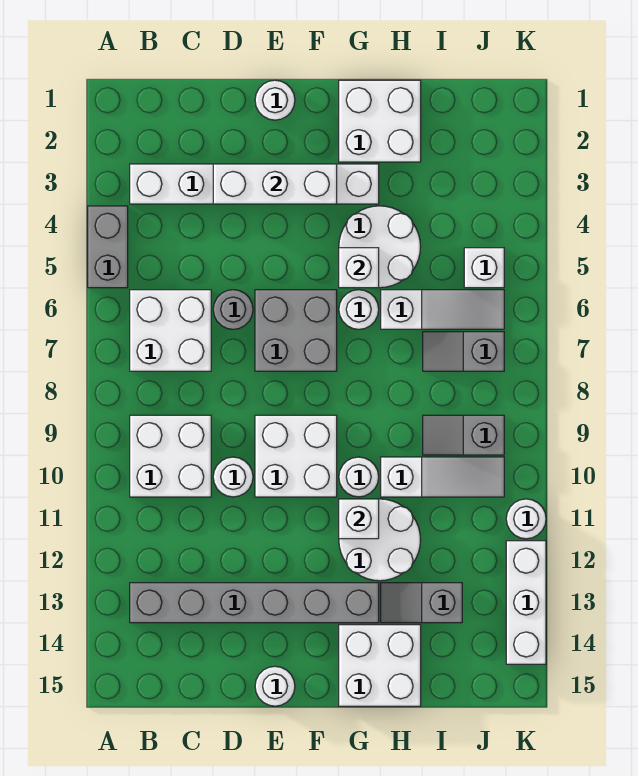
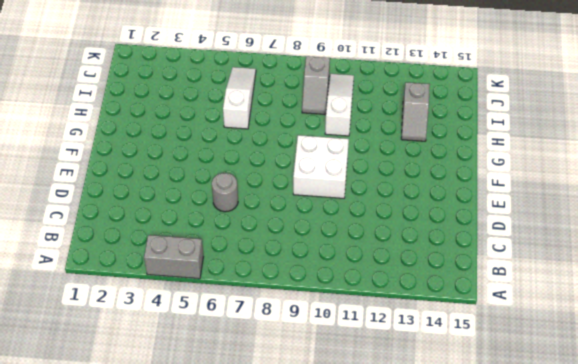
none -> white 1x6 brick [130,164,379,204]
none -> white 2x2 brick [130,290,211,371]
none -> white 2x2 brick [130,415,211,497]

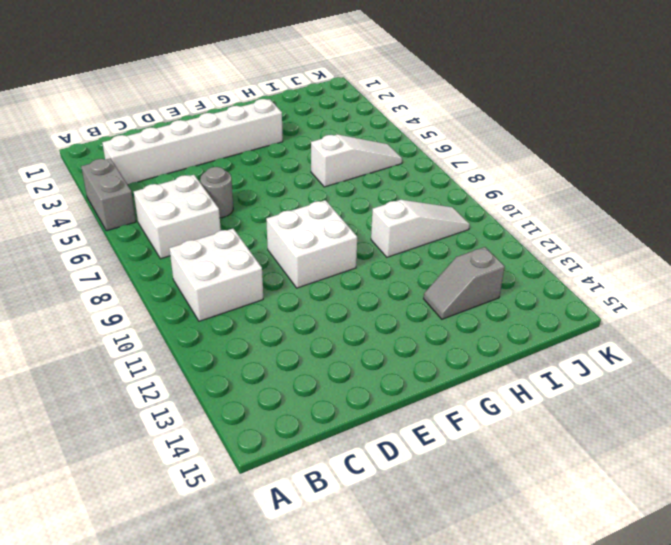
none -> grey 1x6 brick [130,583,379,623]
none -> white 1x1 round brick [213,457,253,497]
none -> white 1x1 round brick [255,80,295,120]

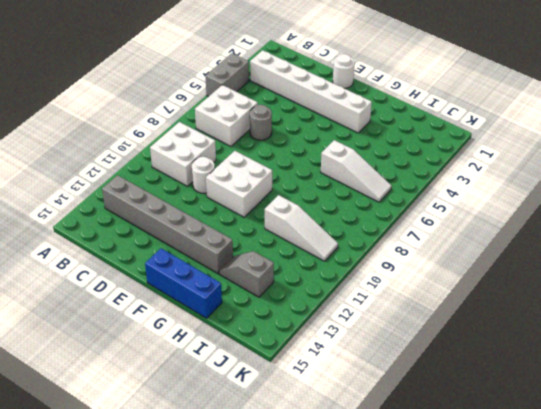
blue 1x3 brick [145,248,222,318] -> white 2x2 brick [339,625,421,706]
none -> grey 2x2 brick [255,290,337,371]
none -> white 1x1 round brick [255,666,295,706]
none -> white 2x2 brick [339,80,421,162]

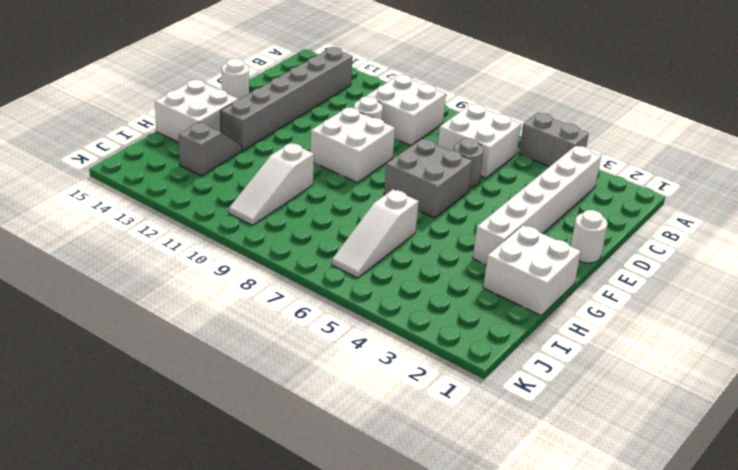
none -> white 2x2 round brick [339,206,421,288]
none -> white 1x1 round brick [339,290,379,329]
none -> white 1x1 round brick [339,457,379,497]

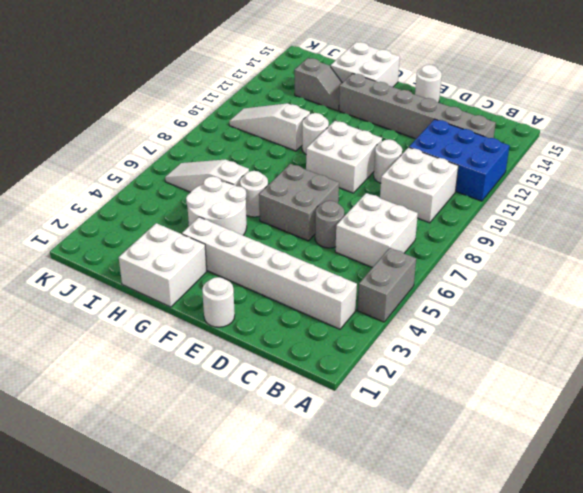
blue 2x3 brick [409,119,509,201] -> none
none -> white 2x2 round brick [339,499,421,581]
none -> grey 1x2 slope [423,332,504,371]
none -> grey 1x2 slope [423,415,504,455]

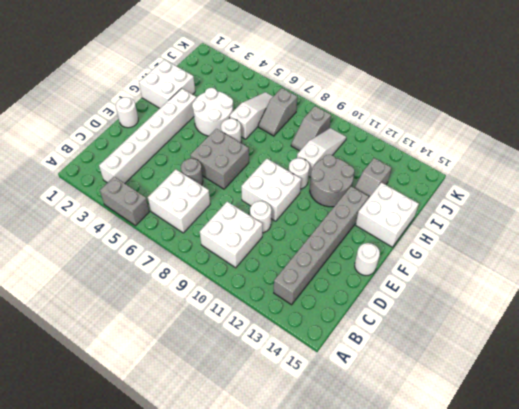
grey 2x2 round brick [310,155,354,207] -> white 2x2 round brick [339,499,421,581]
none -> white 1x1 brick [464,248,504,288]
none -> white 1x1 round brick [506,499,546,539]
none -> white 1x3 brick [506,541,546,664]

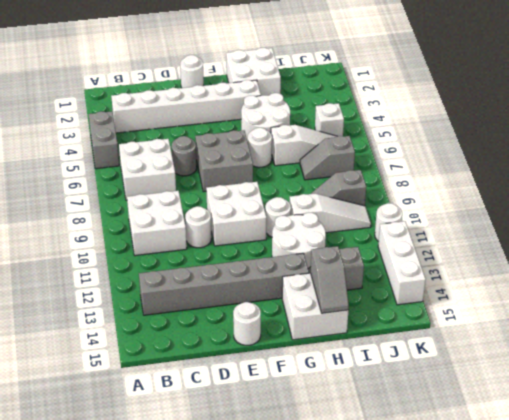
grey 1x2 slope [311,246,349,313] -> none
none -> white 1x3 brick [213,164,337,204]
none -> white 1x1 brick [339,248,379,288]
none -> white 1x1 brick [339,499,379,539]

